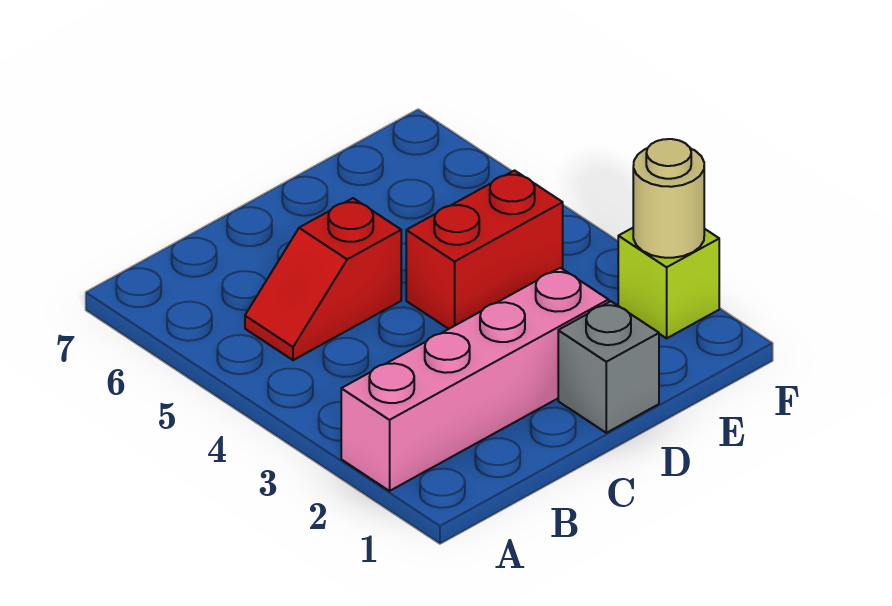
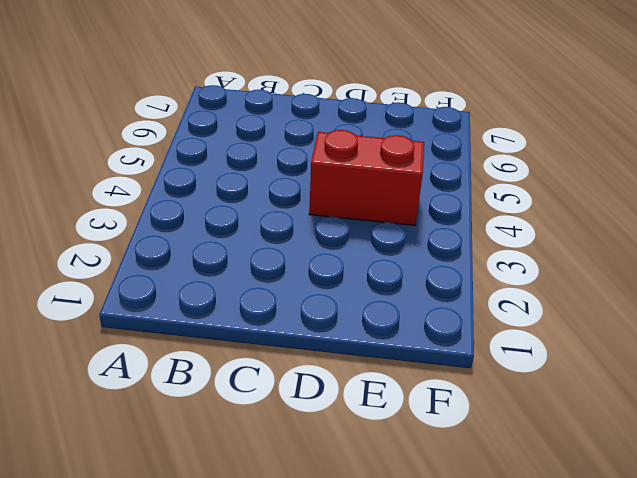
none -> pink 1x4 brick [341,268,609,491]
none -> red 1x2 slope [245,198,401,360]

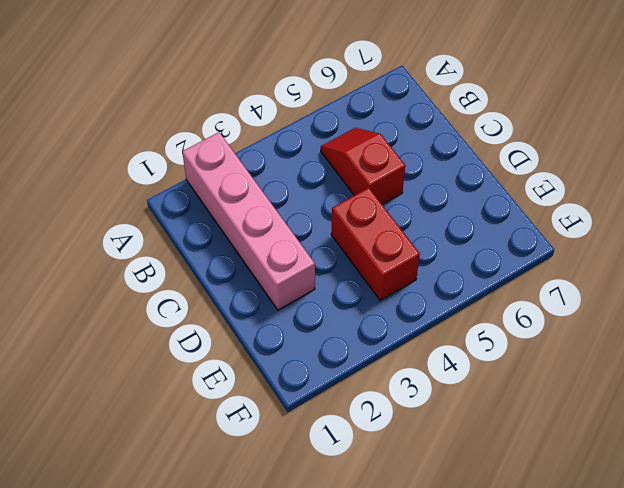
none -> grey 1x1 brick [558,301,659,433]
none -> lime 1x1 brick [618,228,719,338]

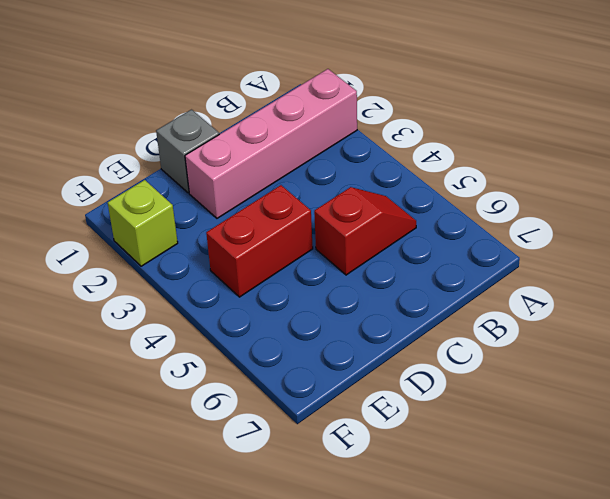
none -> tan 1x1 round brick [633,139,704,258]

